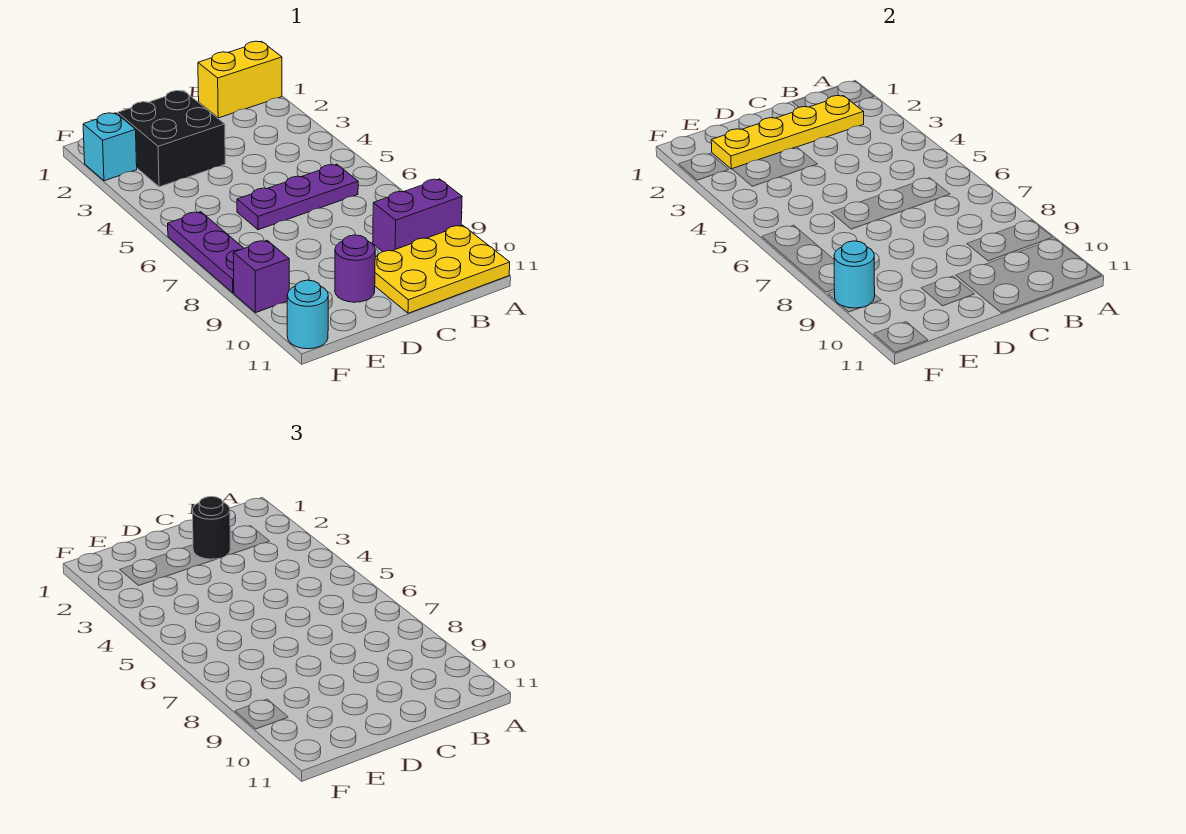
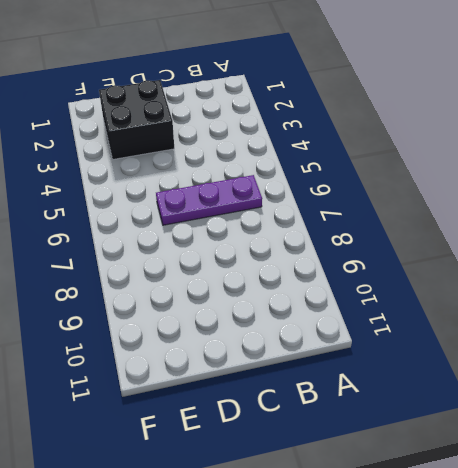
none -> yellow 1x2 brick [198,41,282,118]
none -> purple 1x2 brick [373,179,462,252]
none -> yellow 2x3 plate [375,225,510,313]

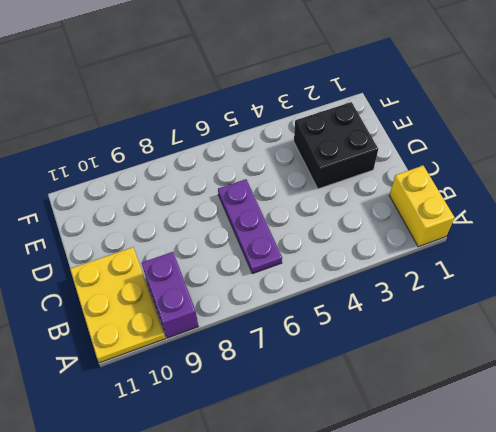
none -> purple 1x1 round brick [335,235,376,302]
none -> cyan 1x1 brick [83,113,137,181]
none -> purple 1x3 plate [168,212,244,293]

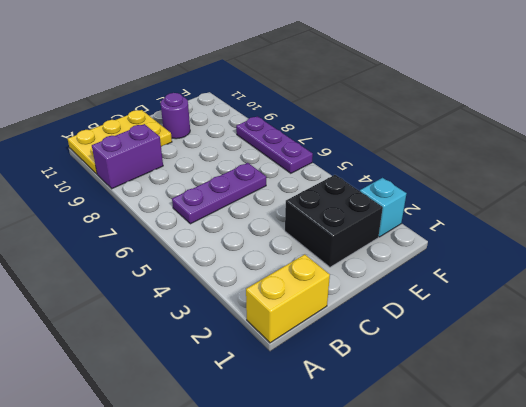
none -> purple 1x1 brick [233,240,289,312]
none -> cyan 1x1 round brick [287,280,328,349]
none -> yellow 1x4 plate [711,96,864,169]

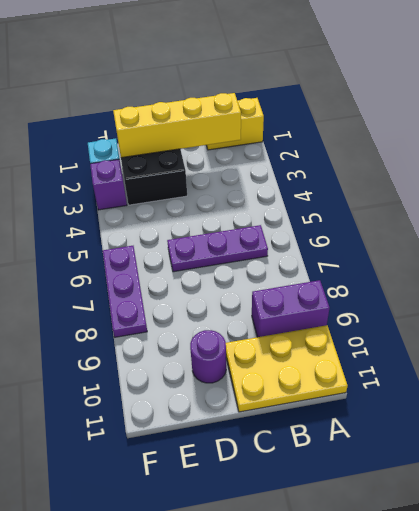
yellow 1x4 brick [113,93,241,158] -> yellow 1x4 plate [711,96,864,169]
purple 1x1 brick [90,159,127,210] -> purple 1x1 brick moved to [233,240,289,312]
none -> cyan 1x1 round brick [287,280,328,349]
none -> cyan 1x1 round brick [834,241,875,308]
none -> black 1x1 round brick [192,497,230,559]

